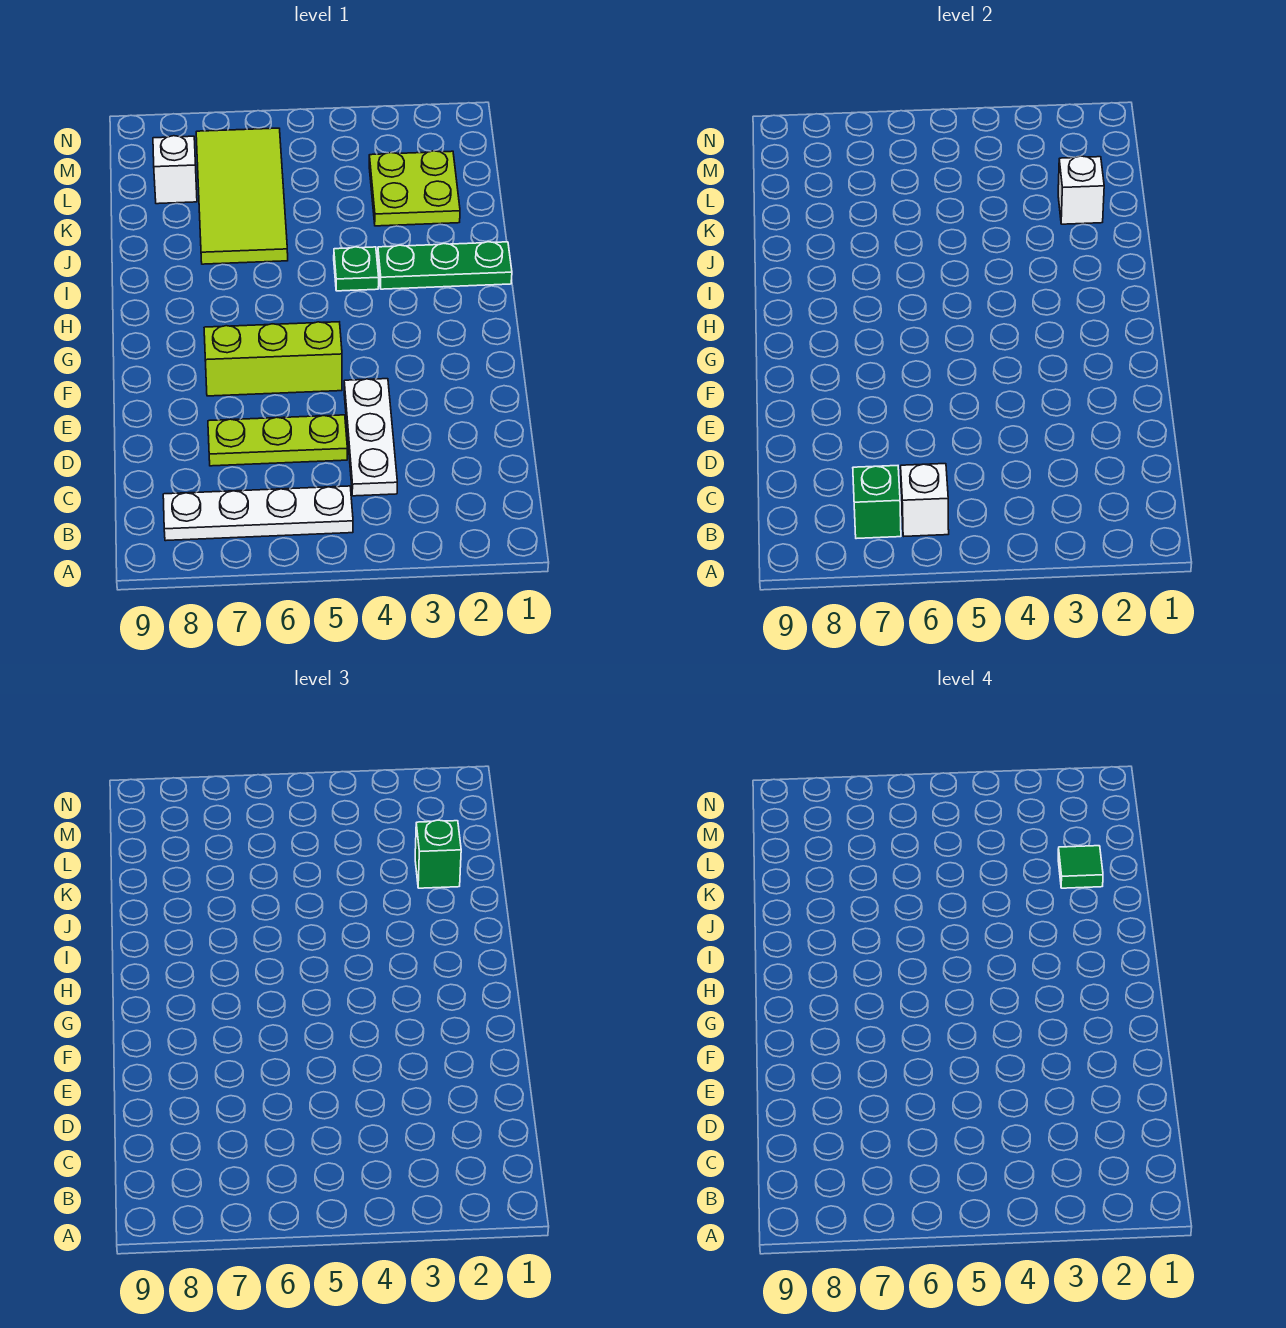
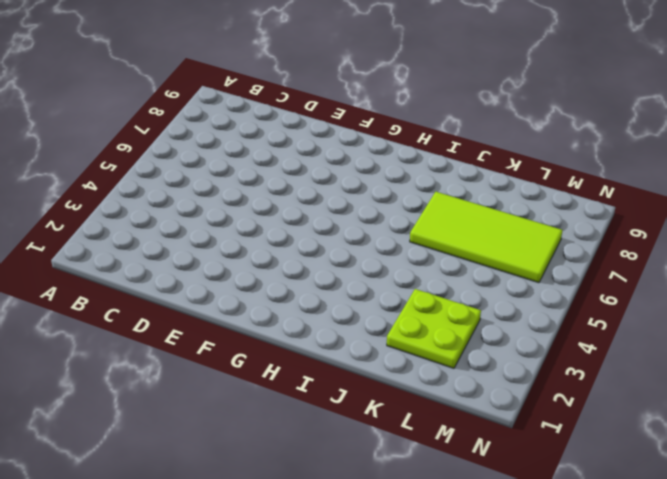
none -> white 1x4 plate [163,486,353,541]
none -> white 1x3 plate [344,379,397,496]
none -> lime 1x3 plate [208,415,347,466]

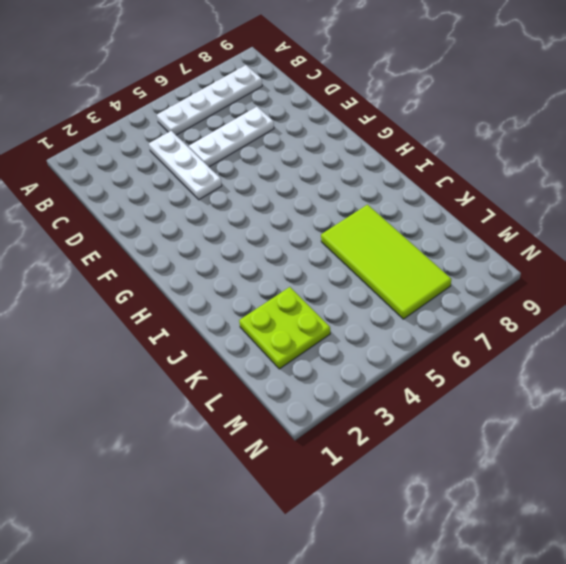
white 1x3 plate [189,107,274,167] -> lime 1x3 plate [208,415,347,466]
none -> lime 1x3 brick [204,322,342,396]
none -> green 1x3 plate [378,242,512,289]
none -> green 1x1 plate [334,247,379,291]

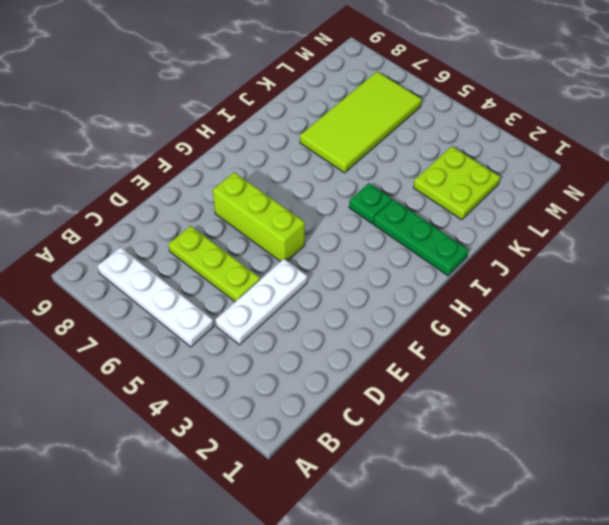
none -> white 1x1 brick [153,136,197,204]
none -> white 1x1 brick [901,464,949,536]
none -> green 1x1 brick [853,466,901,539]

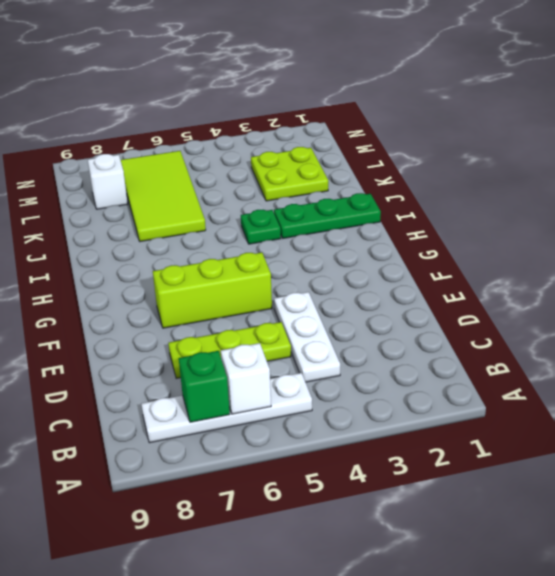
none -> white 1x1 brick [1058,156,1104,224]
none -> green 1x1 brick [415,820,461,888]
none -> green 1x1 tile [1058,846,1103,888]

